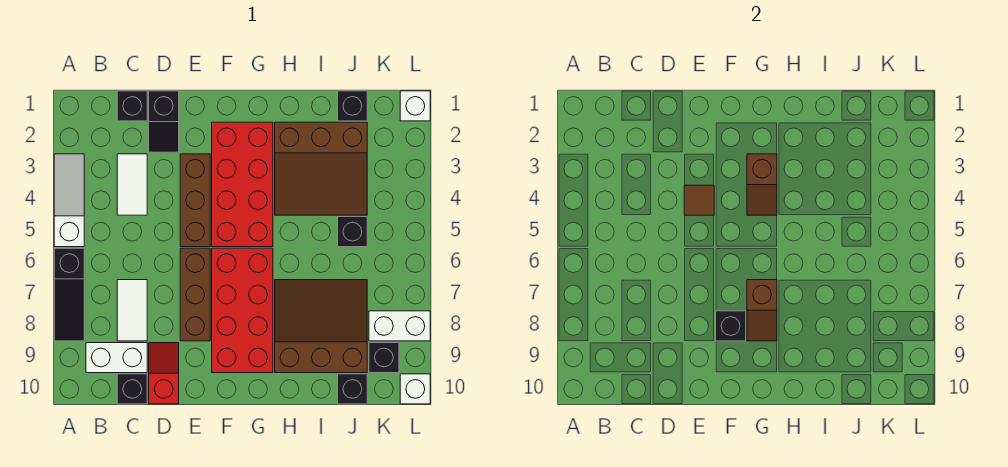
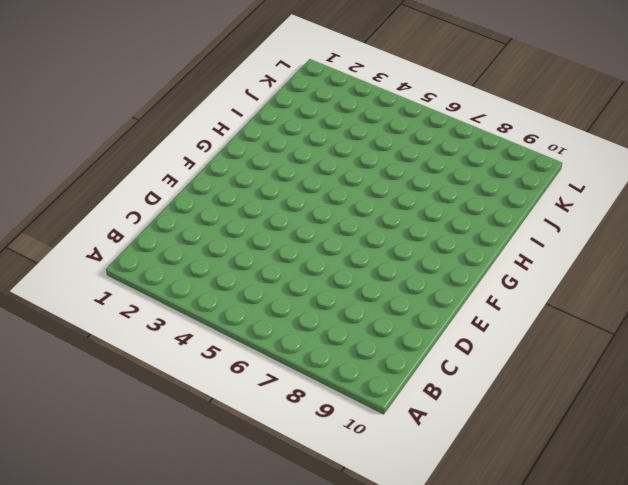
none -> white 1x3 slope [54,154,84,247]
none -> black 1x3 slope [54,248,84,341]
none -> white 1x2 brick [86,343,147,373]

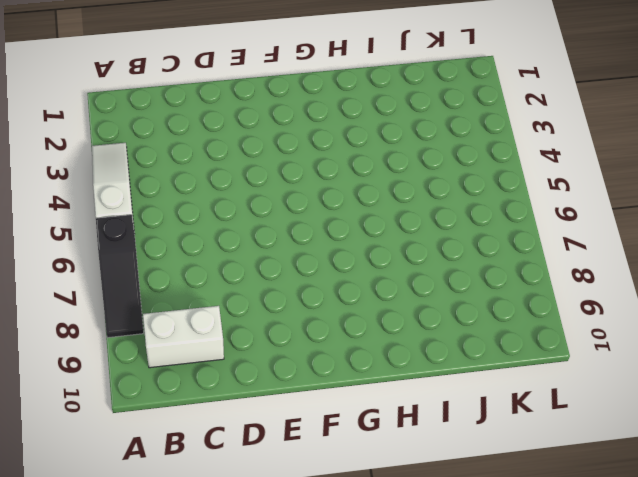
none -> black 1x1 brick [117,91,147,121]
none -> white 1x2 tile [117,154,147,215]
none -> white 1x2 tile [117,280,147,341]

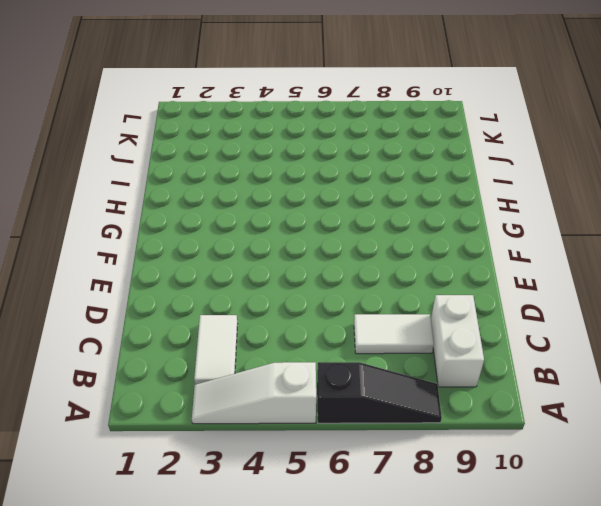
white 1x2 tile [194,315,237,385] -> white 1x2 tile turned to [117,154,147,215]
none -> black 1x1 brick [117,91,147,121]
none -> black 1x1 brick [117,374,147,404]
none -> black 1x2 slope [149,91,179,152]

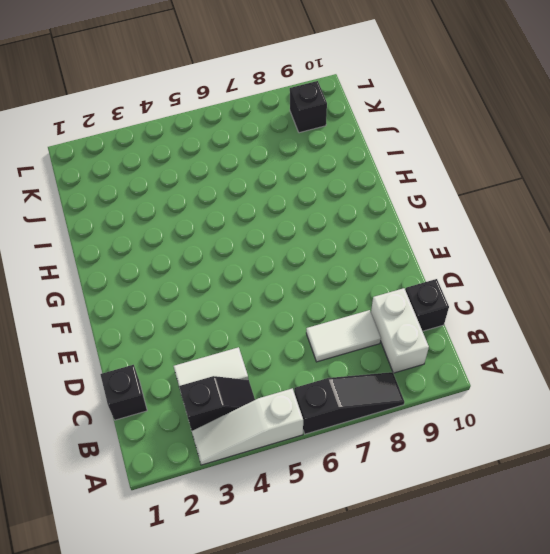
black 1x2 slope [179,376,255,431] -> black 1x2 slope moved to [149,91,179,152]
none -> red 1x2 slope [149,343,179,404]
none -> brown 1x3 brick [180,154,210,247]
none -> brown 1x3 brick [180,248,210,341]

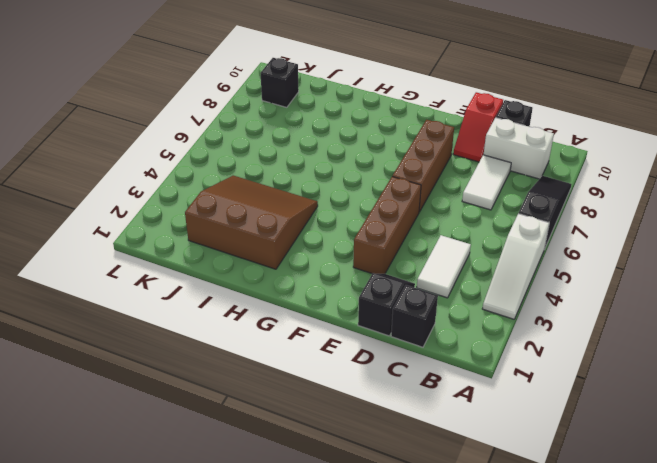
none -> red 2x4 brick [212,122,273,247]
none -> red 2x4 brick [212,248,273,373]
none -> brown 3x3 slope [275,280,367,373]

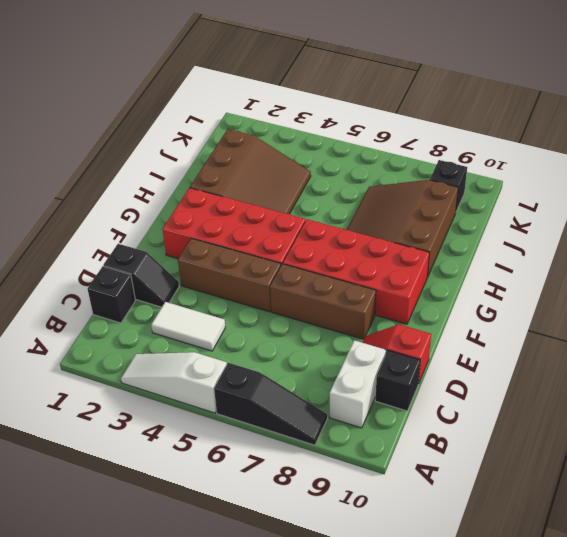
none -> white 1x2 tile [117,280,147,341]
none -> black 1x1 brick [338,91,367,121]
none -> black 1x1 brick [338,217,367,247]

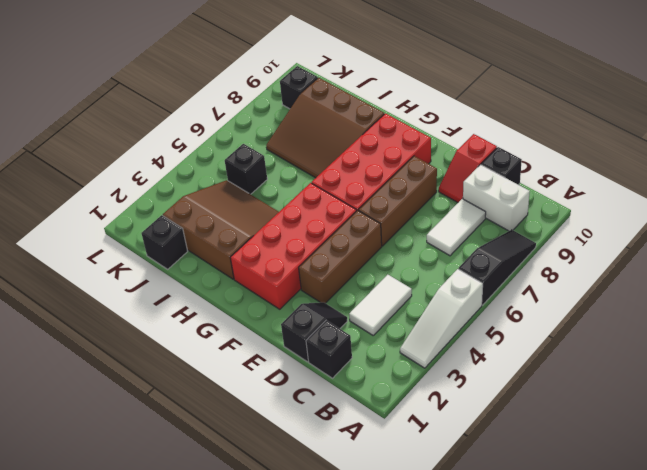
none -> black 1x1 brick [338,374,367,404]
none -> white 1x2 brick [369,311,430,341]
none -> white 1x1 brick [400,91,430,121]

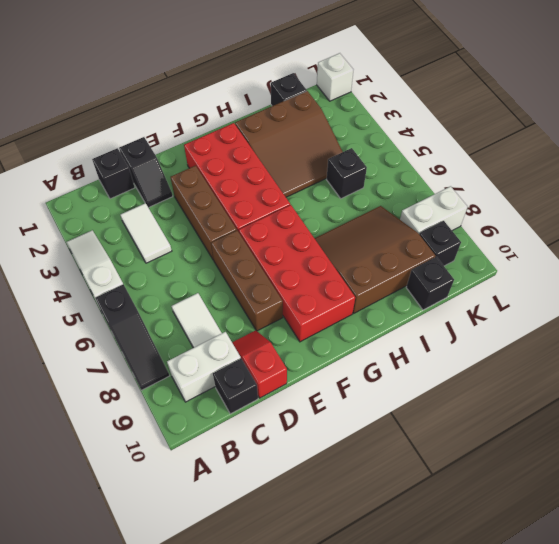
none -> white 1x1 brick [400,374,430,404]
none -> brown 1x1 tile [684,185,714,215]
none -> black 1x1 brick [716,311,746,341]

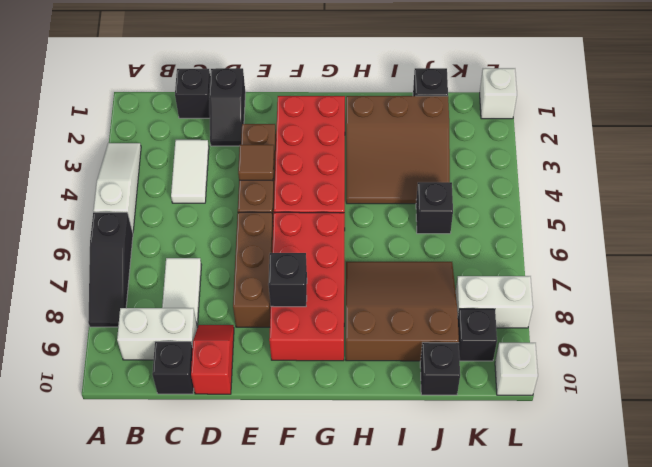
none -> brown 1x2 slope [747,154,777,215]
none -> brown 1x2 slope [747,280,777,341]

